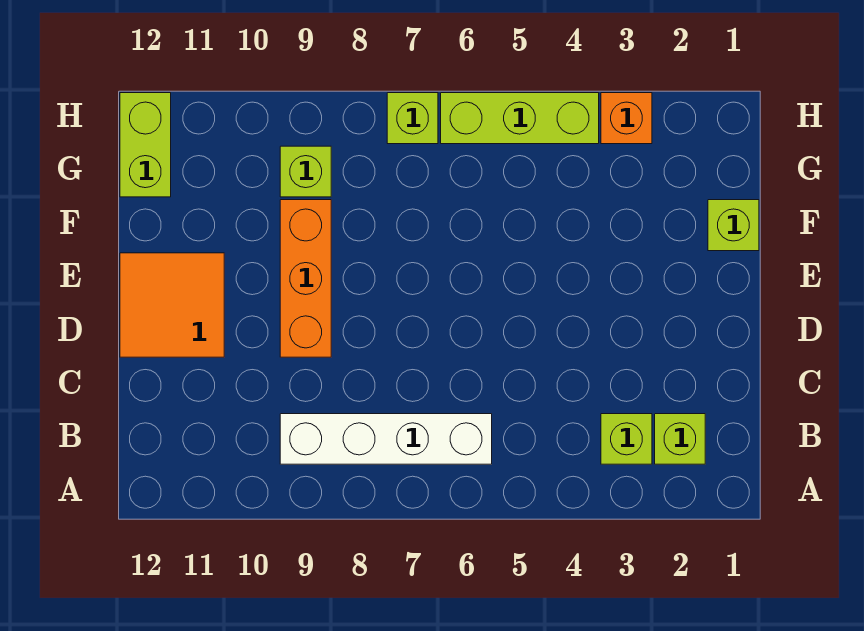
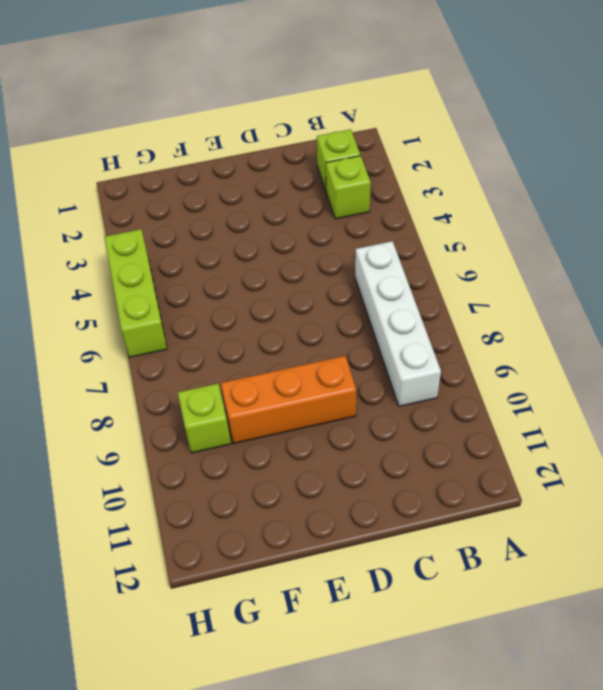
none -> orange 2x2 tile [120,253,224,357]
none -> lime 1x1 brick [708,200,759,251]

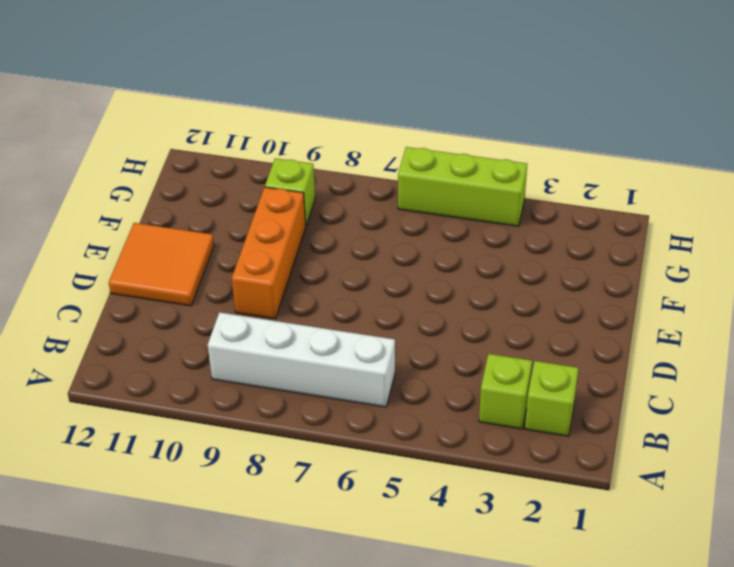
none -> lime 1x1 brick [708,200,759,251]
none -> lime 1x2 brick [120,93,171,197]

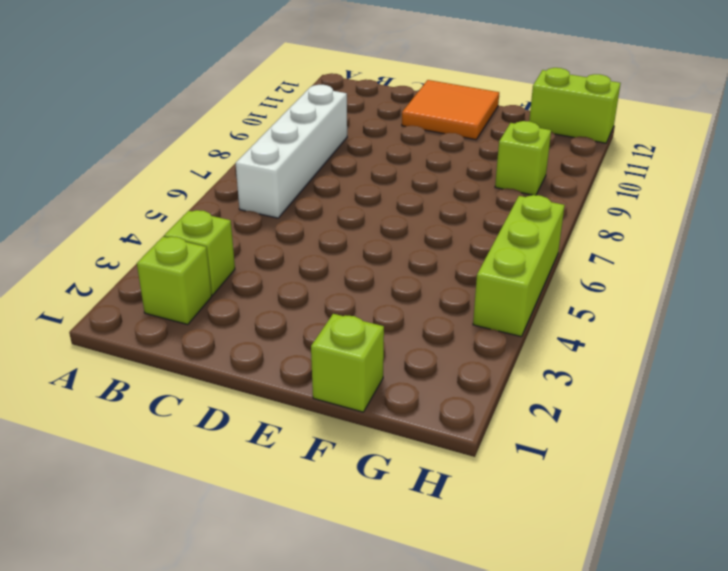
none -> orange 1x3 brick [280,200,331,357]
none -> orange 1x1 brick [601,93,652,144]

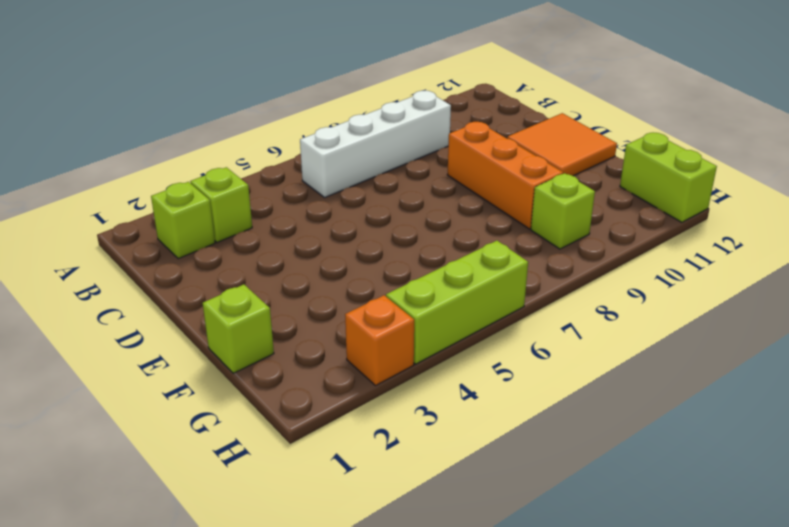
none -> lime 1x1 brick [387,93,438,144]

